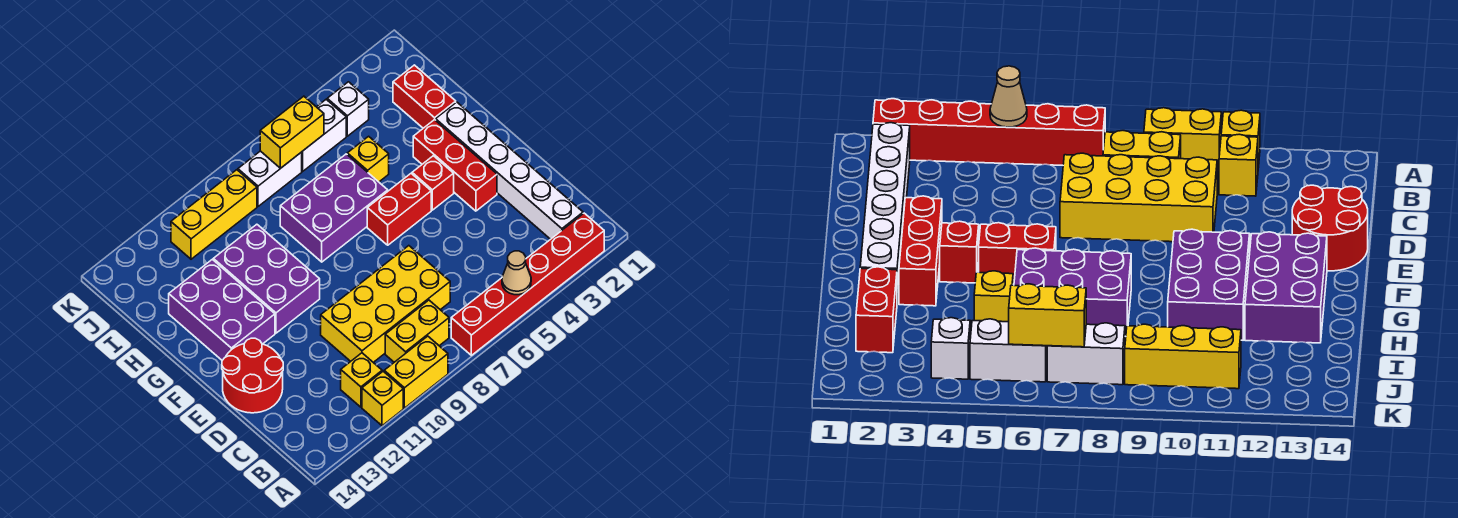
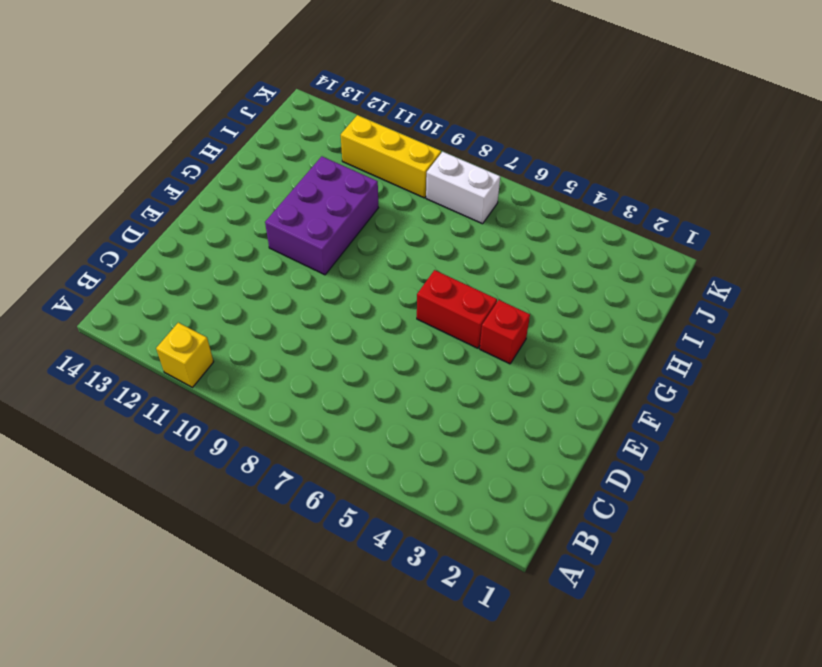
none -> red 1x6 brick [451,213,604,355]
none -> yellow 1x2 brick [384,336,448,408]
none -> white 1x6 brick [436,102,583,239]

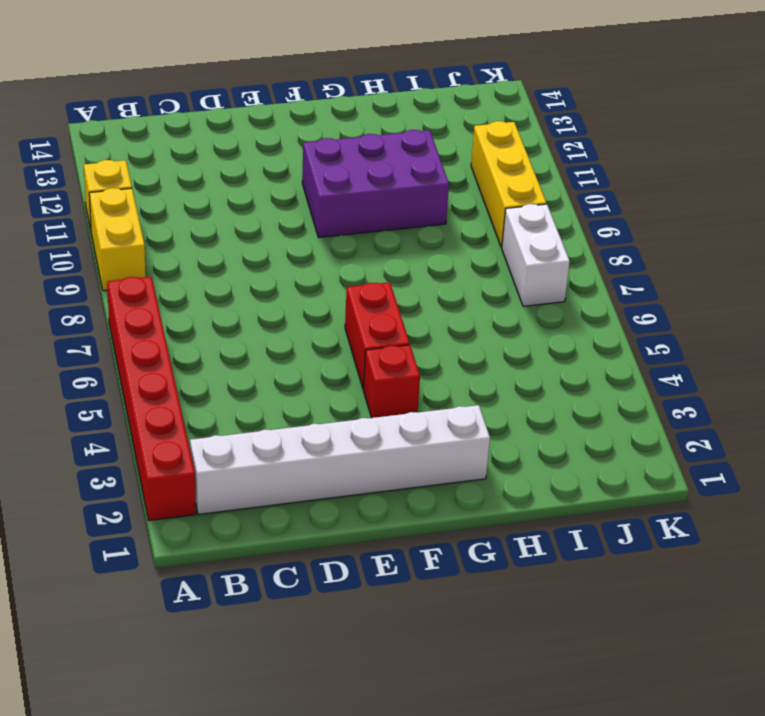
none -> yellow 1x2 brick [385,300,449,362]
none -> yellow 1x1 brick [341,353,382,407]
none -> yellow 2x4 brick [321,246,450,362]

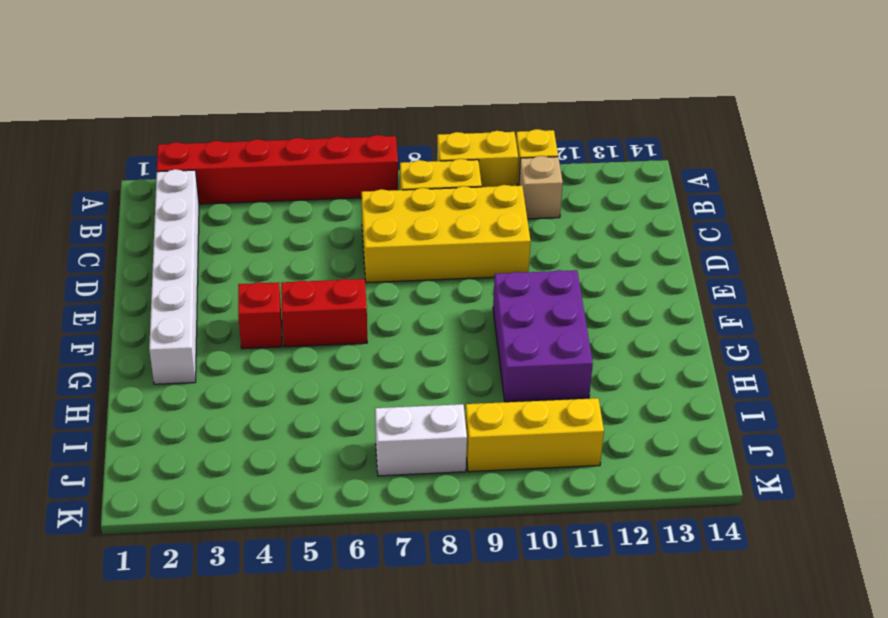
tan 1x1 brick [519,156,563,219] -> yellow 1x1 brick [341,353,382,407]
none -> red 2x2 round brick [222,338,283,413]
none -> red 1x3 brick [413,120,497,211]
none -> purple 2x3 brick [169,259,275,360]

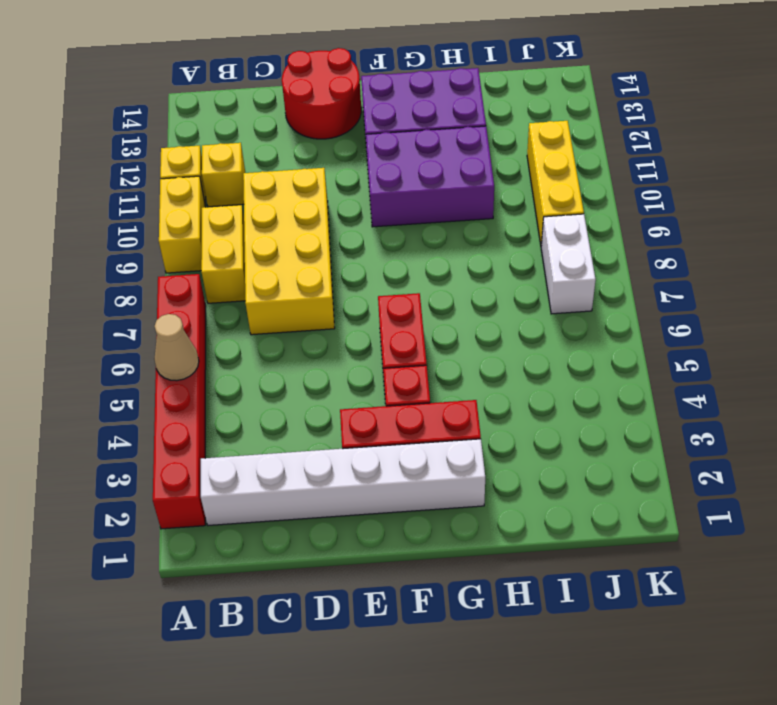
none -> purple 2x3 brick [280,154,388,262]
none -> red 1x2 brick [393,65,456,128]
none -> yellow 1x1 brick [347,136,389,182]

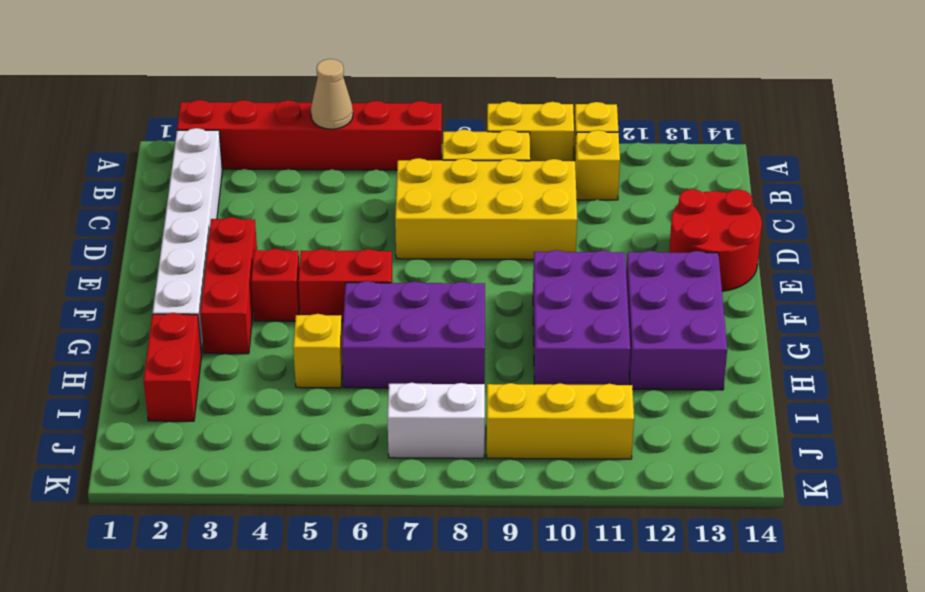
none -> white 1x1 brick [327,82,369,136]
none -> white 1x2 brick [302,99,346,171]
none -> yellow 1x2 brick [260,96,324,168]

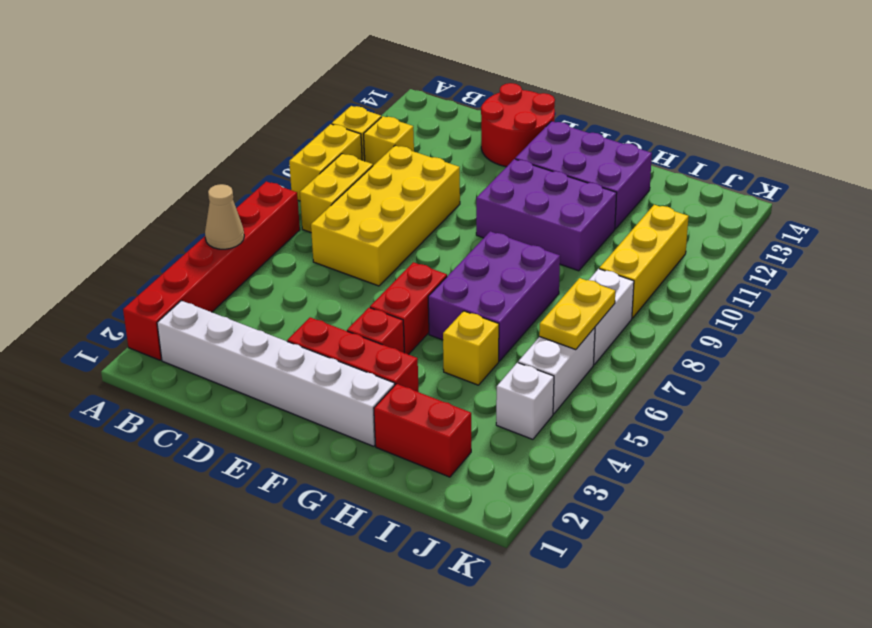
yellow 1x2 plate [539,278,615,350] -> yellow 1x2 brick [260,96,324,168]

